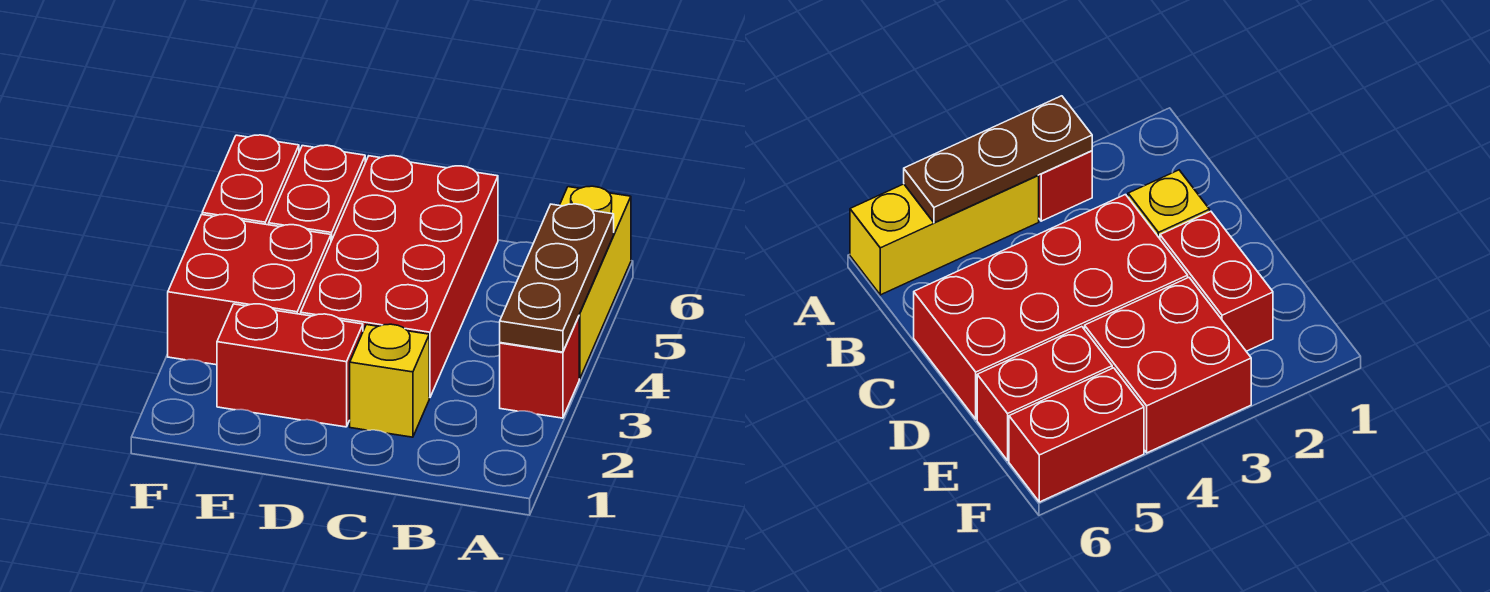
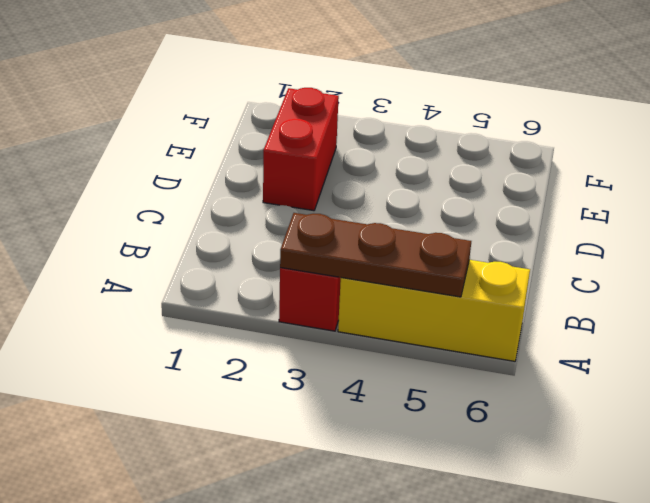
none -> yellow 1x1 brick [350,324,429,437]
none -> red 2x4 brick [301,156,498,398]

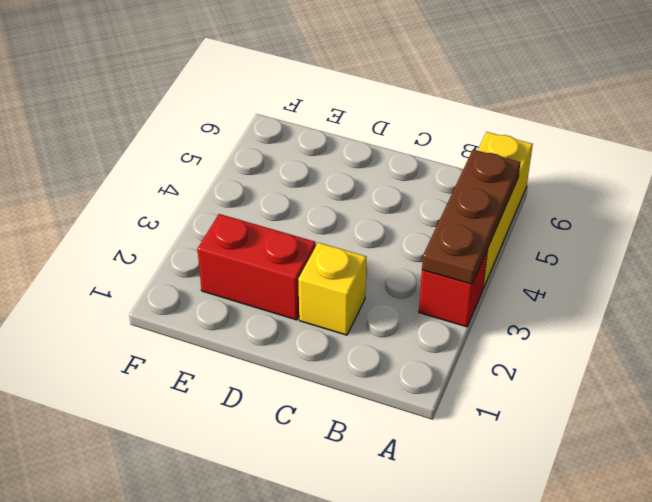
none -> red 2x4 brick [301,156,498,398]
none -> red 2x2 brick [168,214,331,365]

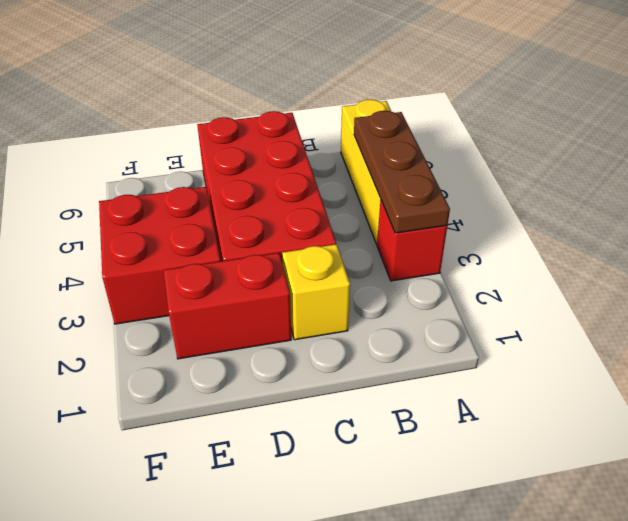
none -> red 1x2 brick [269,145,365,241]
none -> red 1x2 brick [202,135,299,225]

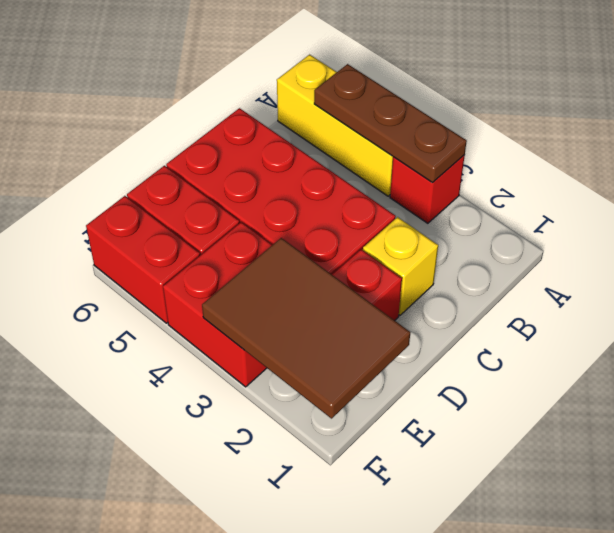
brown 2x3 tile [202,238,410,419] -> none

